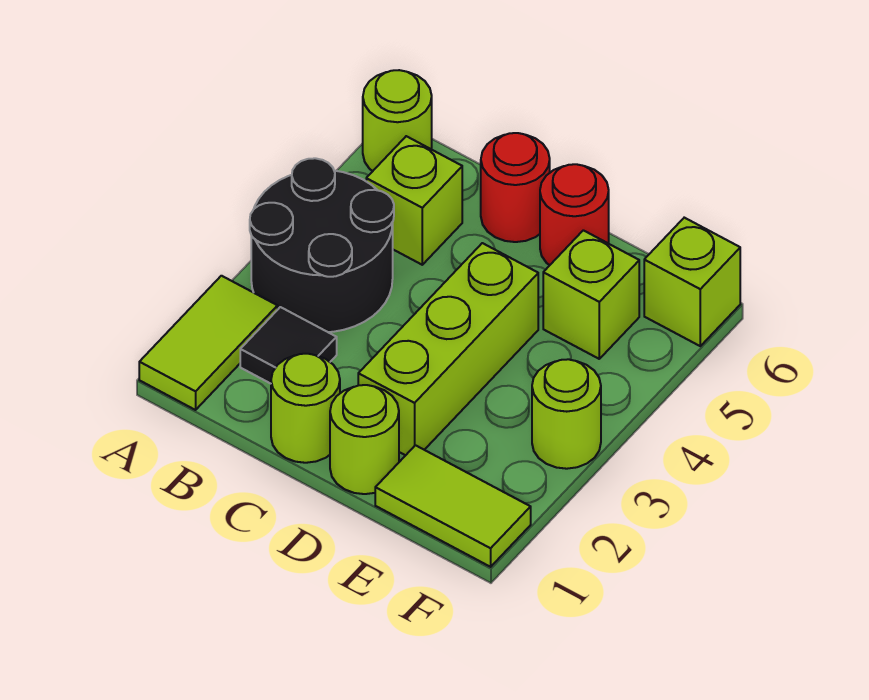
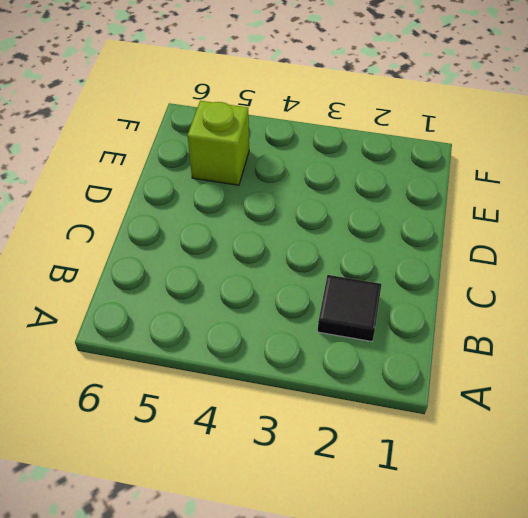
none -> lime 1x2 tile [139,276,278,410]
none -> black 2x2 round brick [250,158,394,332]
none -> lime 1x1 round brick [363,70,432,171]

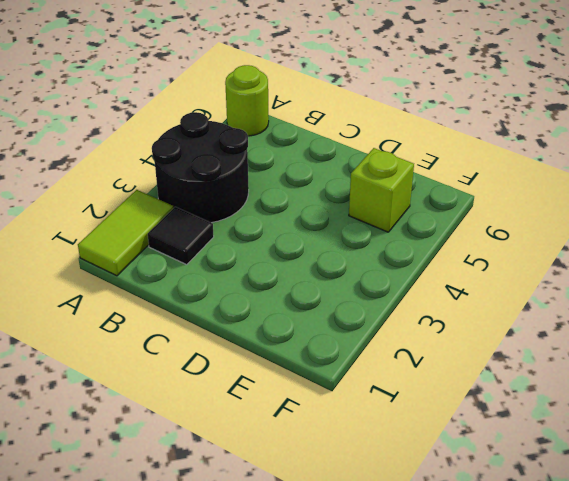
none -> lime 1x1 brick [366,136,462,265]
none -> lime 1x1 round brick [271,354,340,463]
none -> red 1x1 round brick [481,133,550,242]

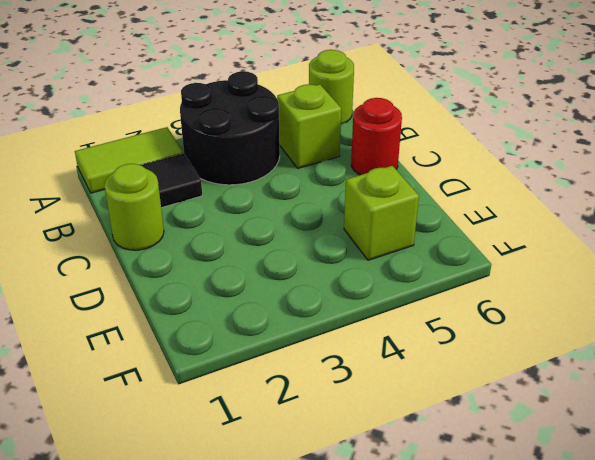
none -> lime 1x1 round brick [330,385,399,494]
none -> lime 1x3 brick [358,243,538,455]
none -> red 1x1 round brick [540,164,609,265]

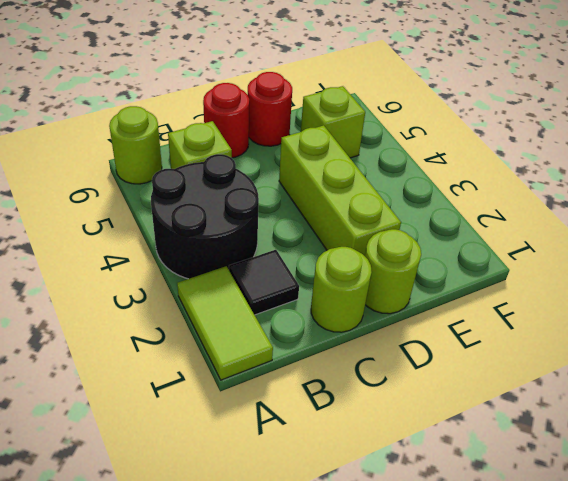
none -> lime 1x2 tile [375,445,531,567]
none -> lime 1x1 round brick [532,359,601,469]
none -> lime 1x1 brick [644,218,740,346]

